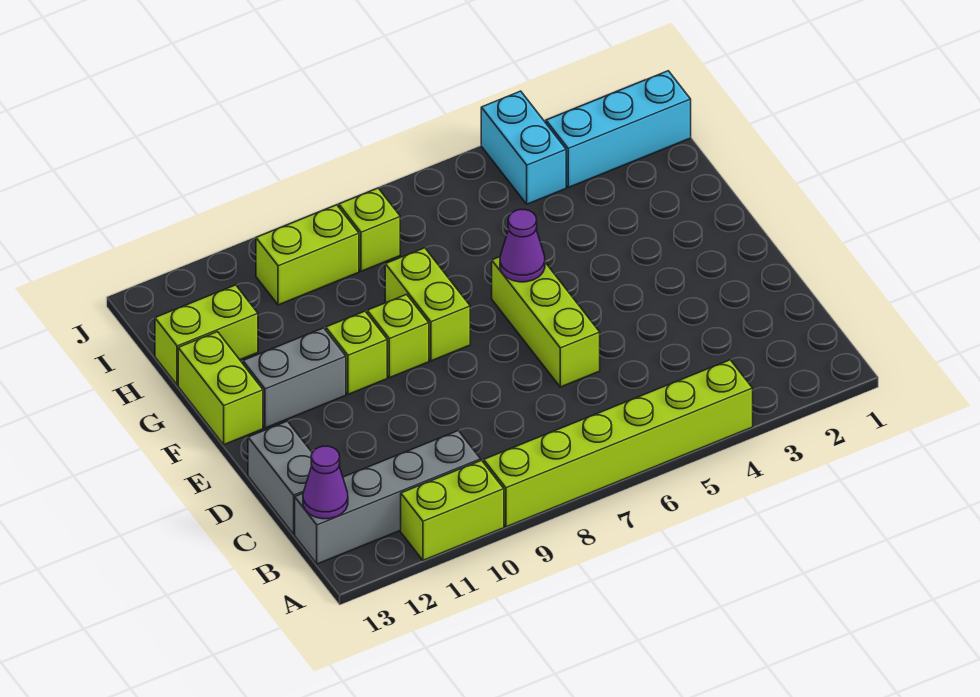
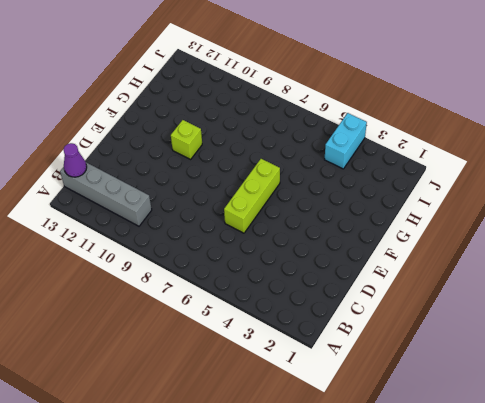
none -> lime 1x6 brick [484,360,753,527]
none -> lime 1x2 brick [401,460,504,560]
none -> grey 1x2 brick [248,421,312,534]

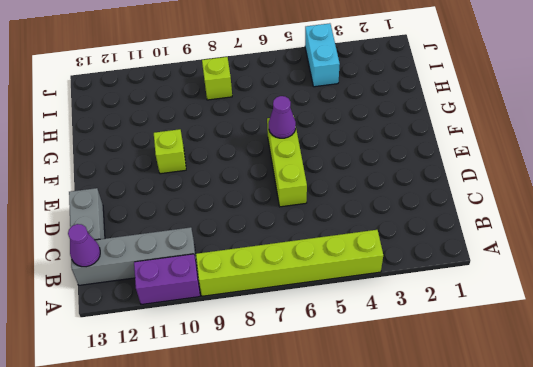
purple 1x2 brick [134,254,200,305] -> lime 1x2 brick [401,460,504,560]
none -> lime 1x2 brick [385,248,470,361]
none -> lime 1x1 brick [367,294,429,378]
none -> grey 1x2 brick [243,328,346,428]

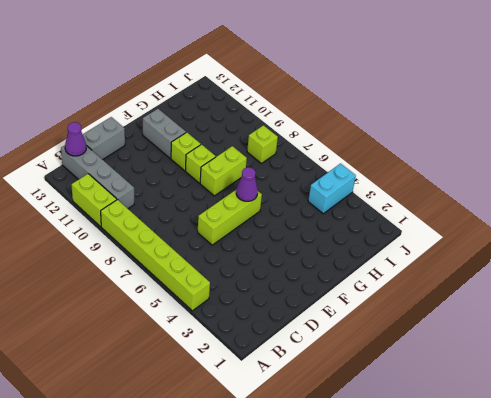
none -> lime 1x2 brick [178,332,263,445]
none -> lime 1x2 brick [155,285,258,385]
none -> cyan 1x3 brick [546,71,691,187]

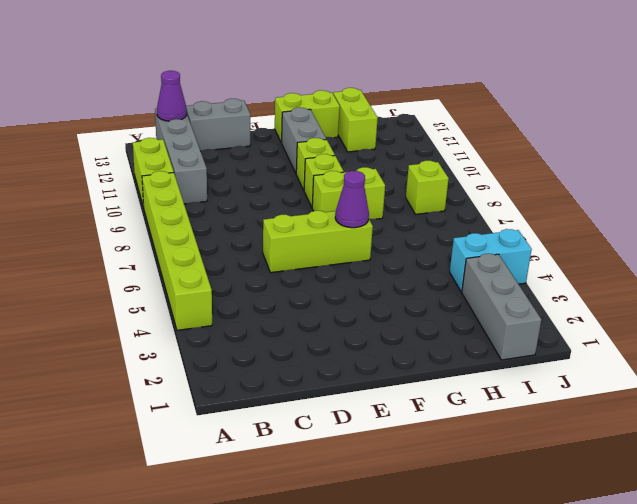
grey 1x3 brick [462,254,542,360] -> cyan 1x3 brick [546,71,691,187]
none -> lime 1x2 brick [256,205,359,305]

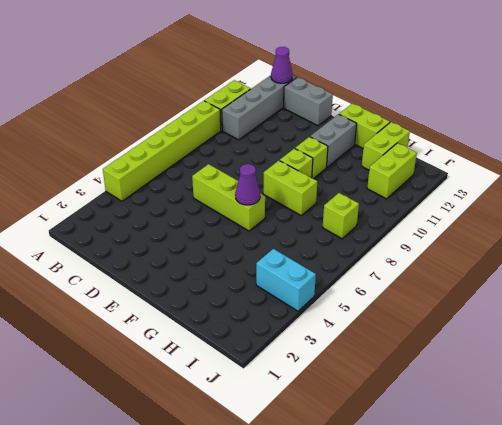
lime 1x2 brick [367,143,417,199] -> lime 1x2 brick moved to [256,205,359,305]
none -> cyan 1x3 brick [546,71,691,187]

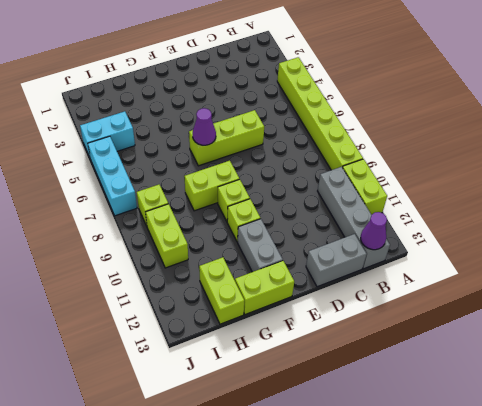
cyan 1x3 brick [88,136,137,216] -> cyan 1x3 brick moved to [546,71,691,187]

